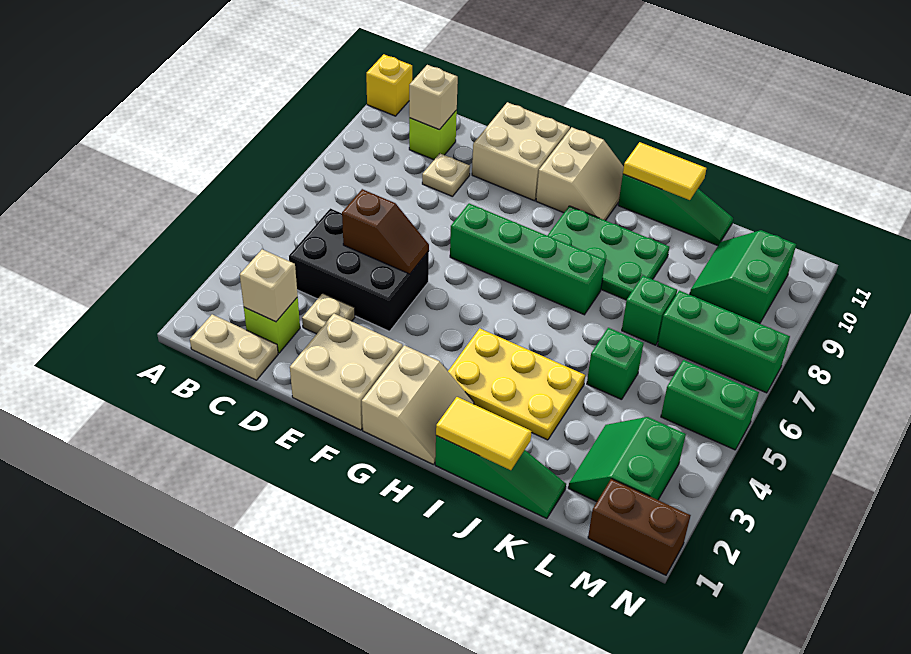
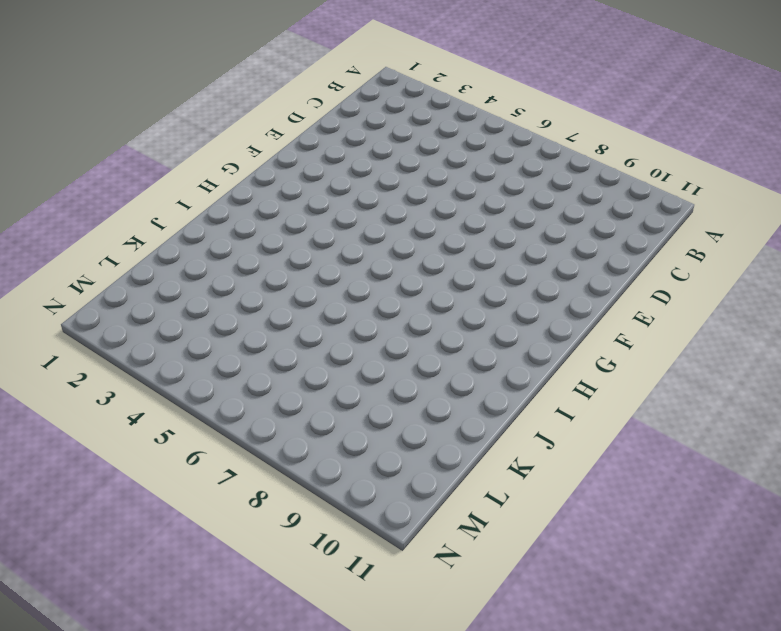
none -> yellow 1x1 brick [366,54,412,116]
none -> tan 1x2 plate [190,314,278,380]
none -> lime 1x1 brick [244,297,300,353]

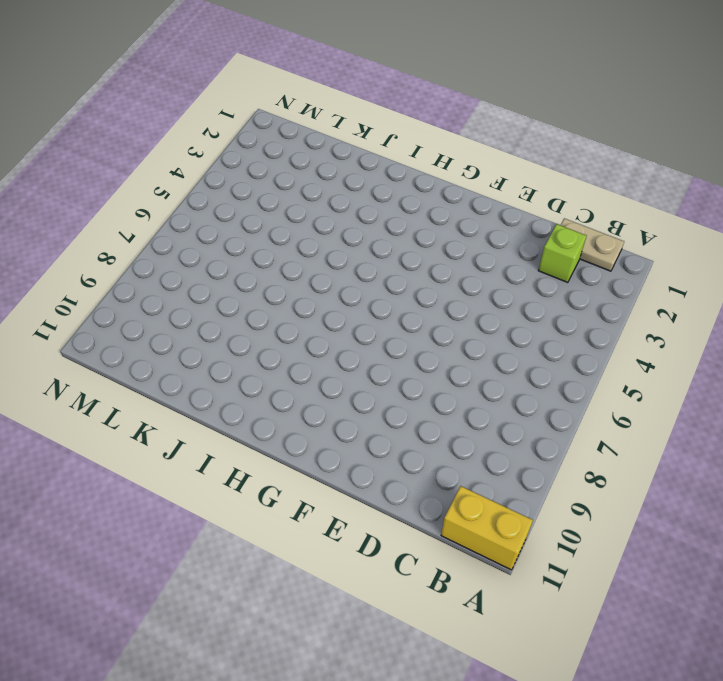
yellow 1x2 brick [441,486,533,570] -> yellow 1x1 brick [366,54,412,116]
none -> black 2x3 brick [289,208,429,331]
none -> lime 1x1 brick [409,110,457,160]
none -> tan 1x1 plate [302,293,355,334]

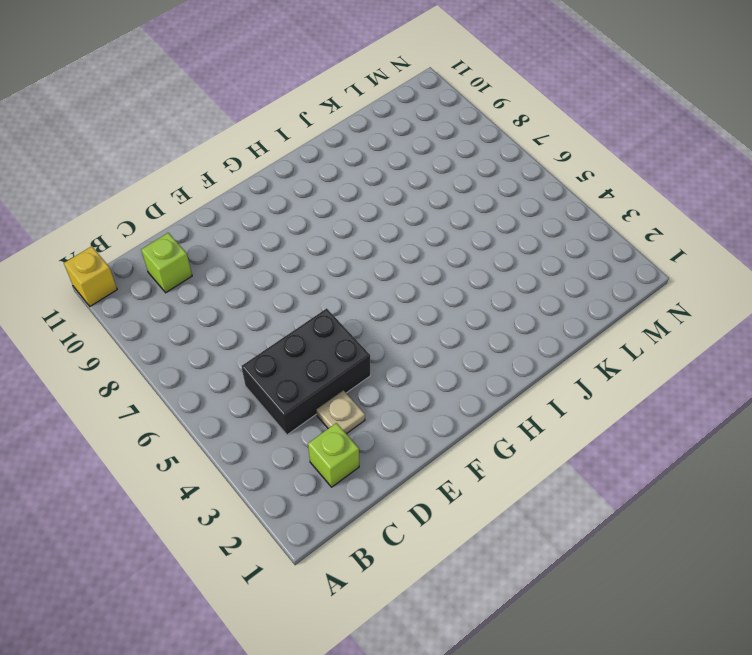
none -> tan 1x2 plate [190,314,278,380]
none -> tan 1x1 plate [422,154,470,197]
none -> tan 2x2 brick [290,314,403,430]

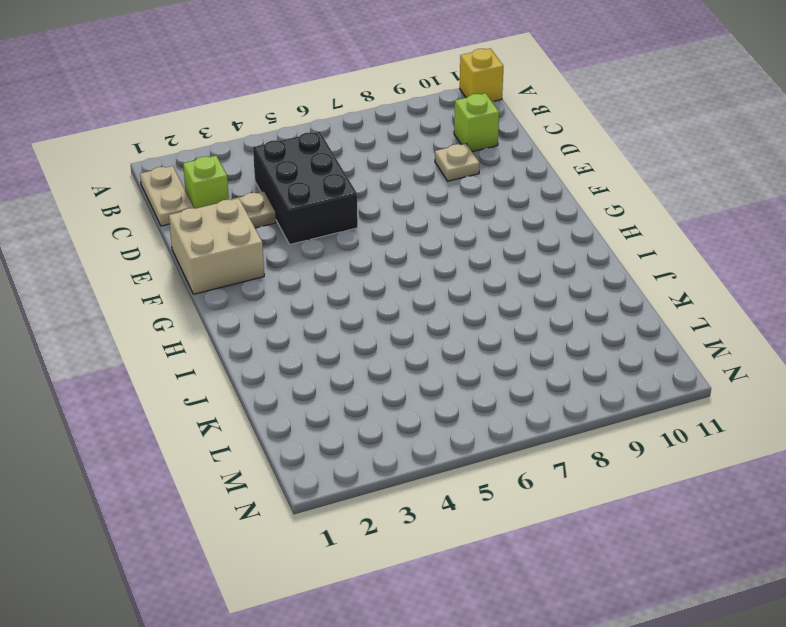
none -> tan 2x2 brick [472,102,570,201]
none -> green 1x4 brick [450,203,605,315]
none -> tan 2x2 slope [362,345,474,465]

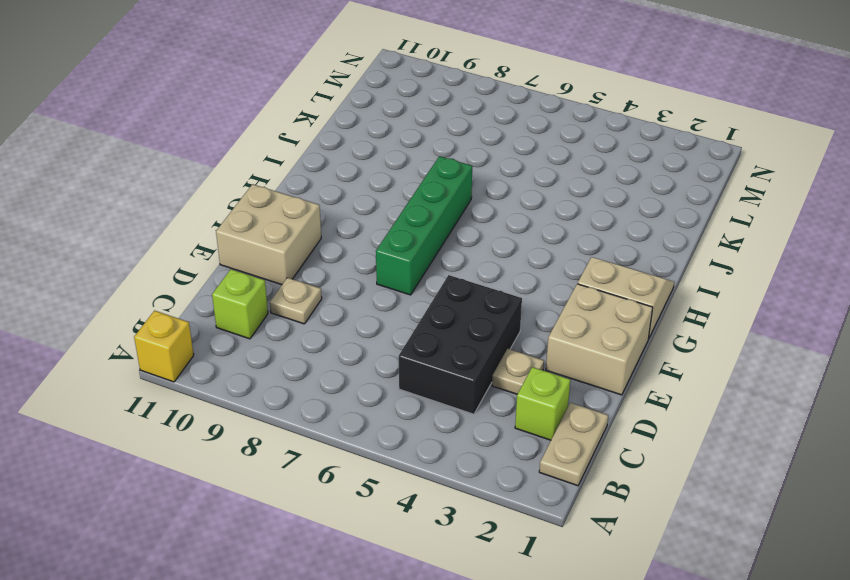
none -> tan 2x2 slope [536,127,624,221]
none -> yellow 2x3 plate [448,328,585,440]
none -> green 2x3 plate [547,206,669,300]

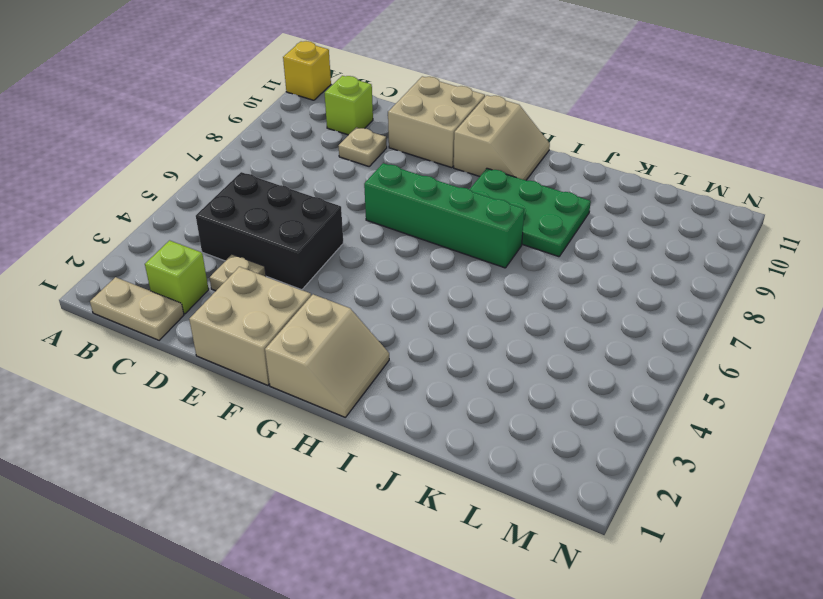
none -> yellow 2x3 plate [448,328,585,440]
none -> green 1x3 slope [435,436,566,519]
none -> green 1x3 slope [618,174,733,246]

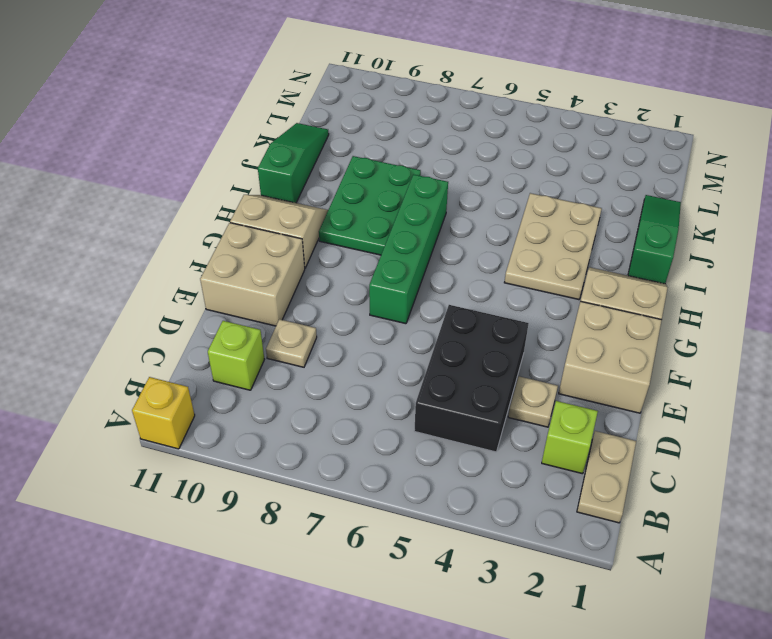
tan 2x3 plate [504,193,602,300] -> yellow 2x3 plate [448,328,585,440]
none -> green 1x1 brick [587,328,643,400]
none -> green 1x1 brick [622,276,677,345]
none -> green 2x2 slope [568,417,686,502]

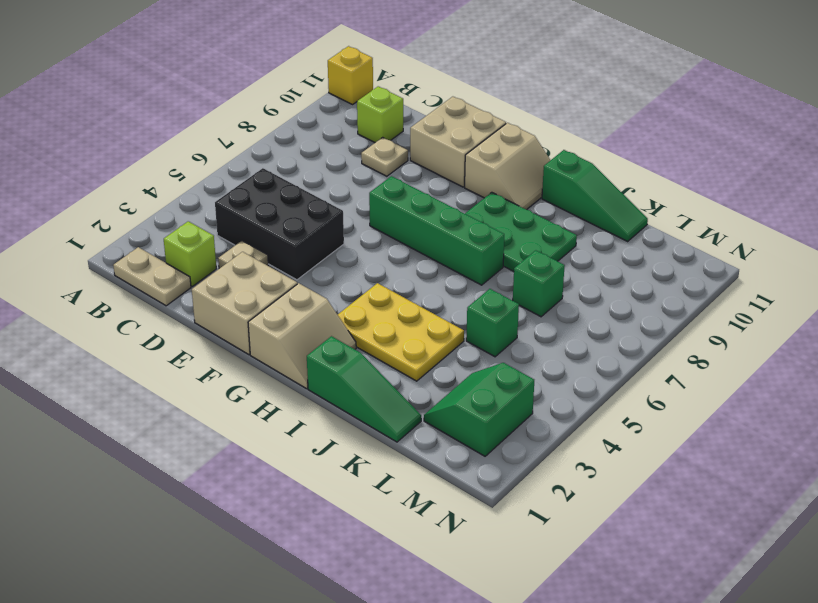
none -> green 1x3 brick [658,291,790,393]
none -> green 2x2 slope [690,230,796,324]
none -> brown 1x2 brick [588,479,691,575]

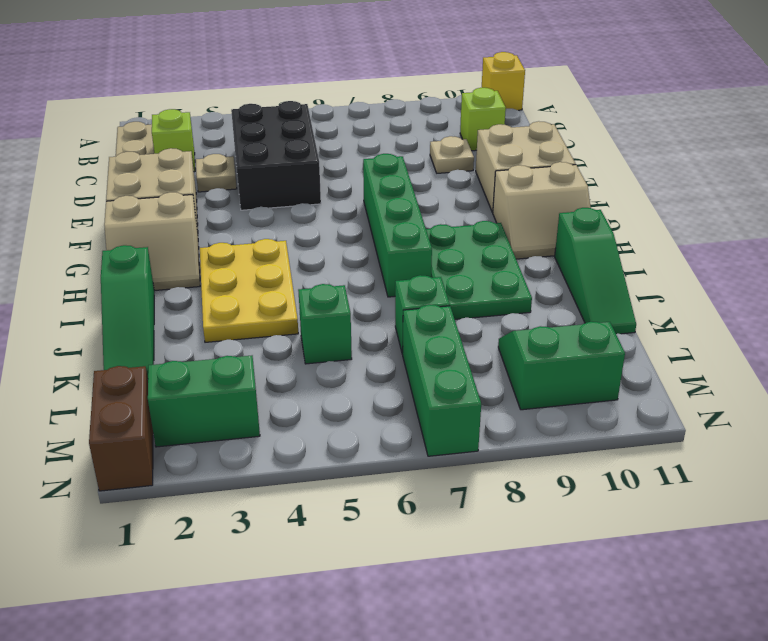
none -> green 1x2 brick [661,360,759,450]
none -> tan 1x1 brick [240,249,298,322]
none -> tan 1x1 brick [409,65,458,130]

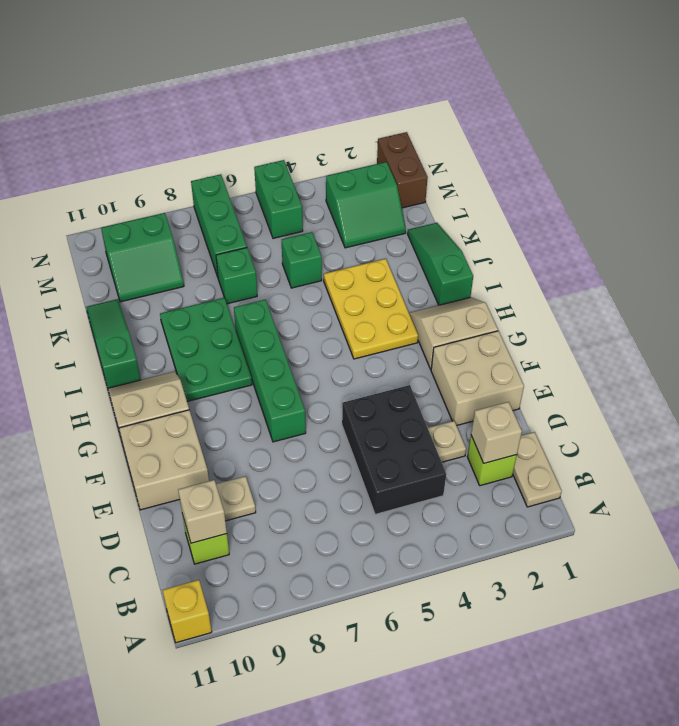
none -> brown 1x2 slope [342,189,429,274]
none -> yellow 1x2 tile [436,397,532,470]
none -> yellow 1x2 tile [623,142,706,200]

